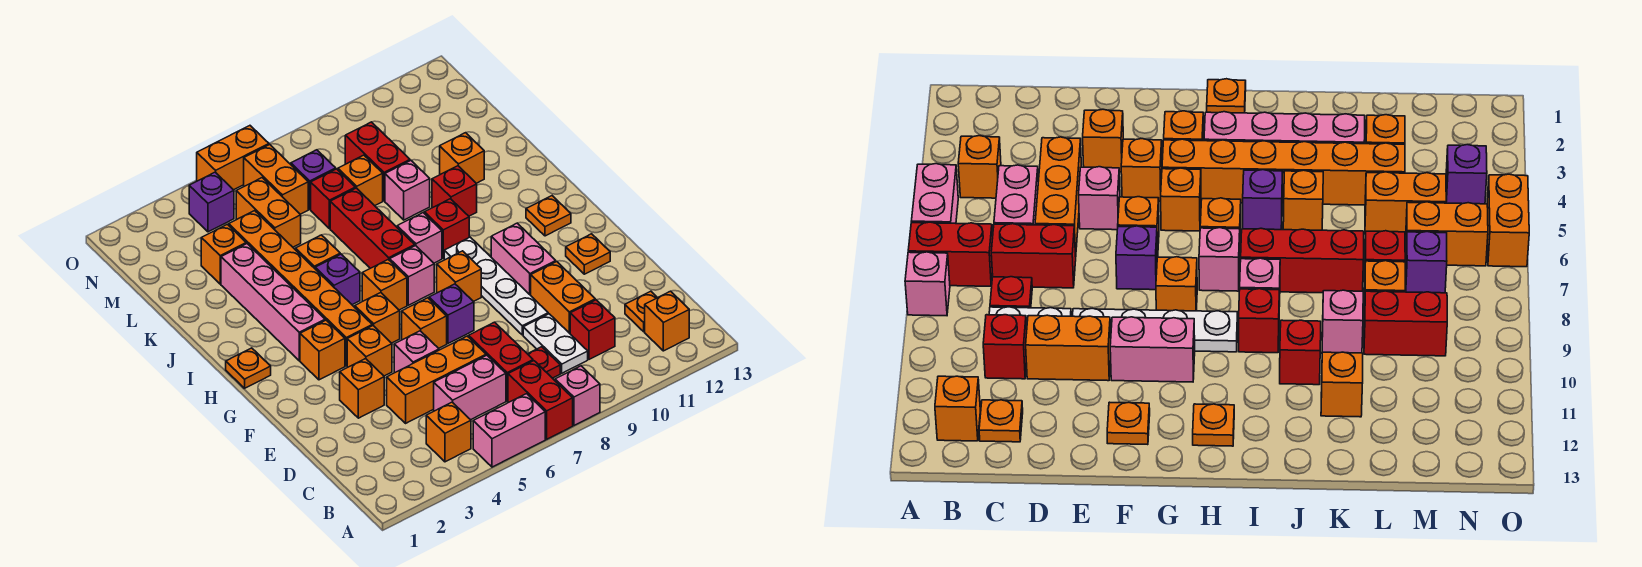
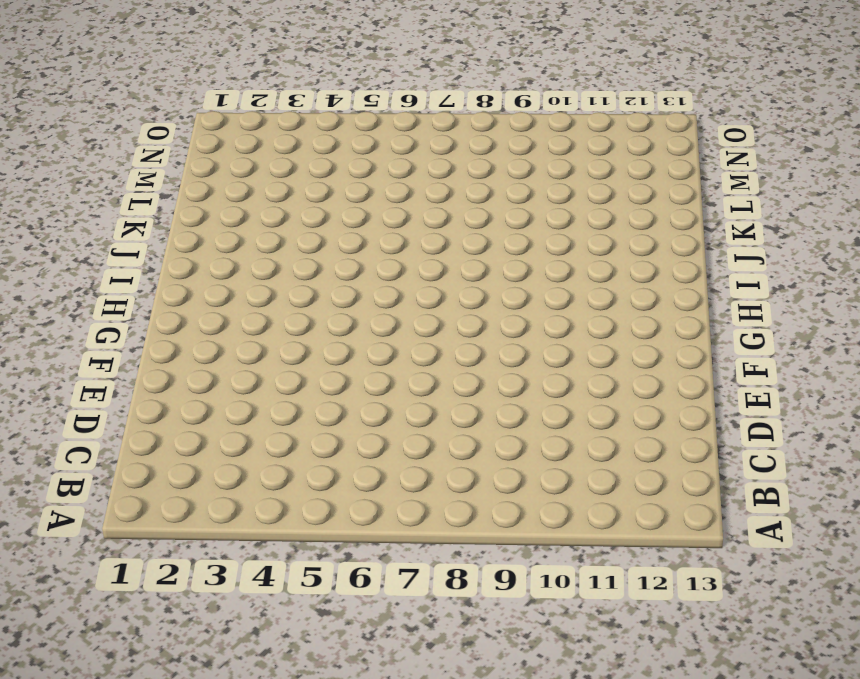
none -> pink 1x2 brick [473,394,545,467]
none -> red 1x2 brick [508,361,573,439]
none -> pink 1x1 brick [555,366,600,425]
none -> orange 1x1 brick [426,402,471,462]

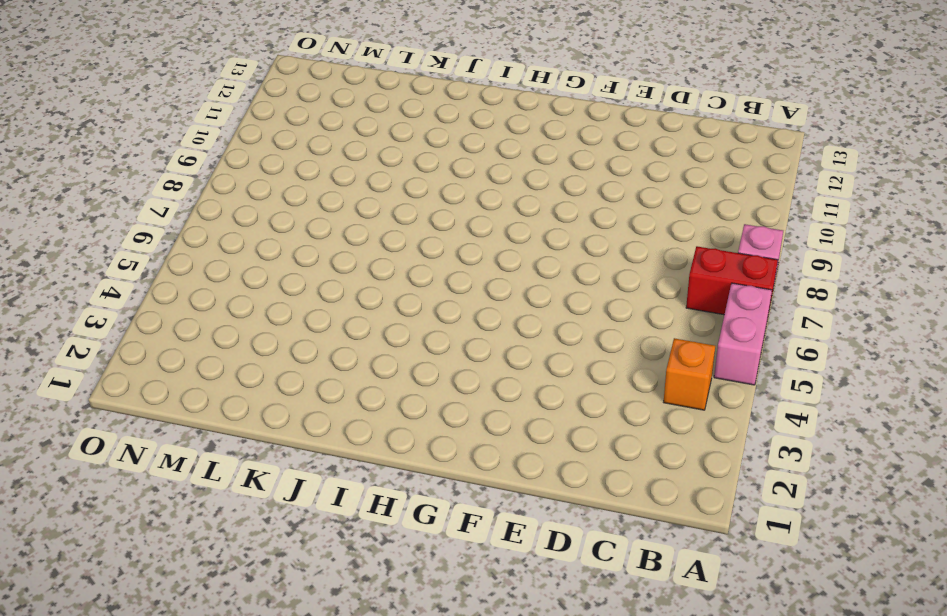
none -> orange 1x1 brick [645,291,689,351]
none -> pink 1x2 brick [434,355,506,420]
none -> red 1x2 brick [469,322,533,401]
none -> red 1x1 plate [528,347,560,378]

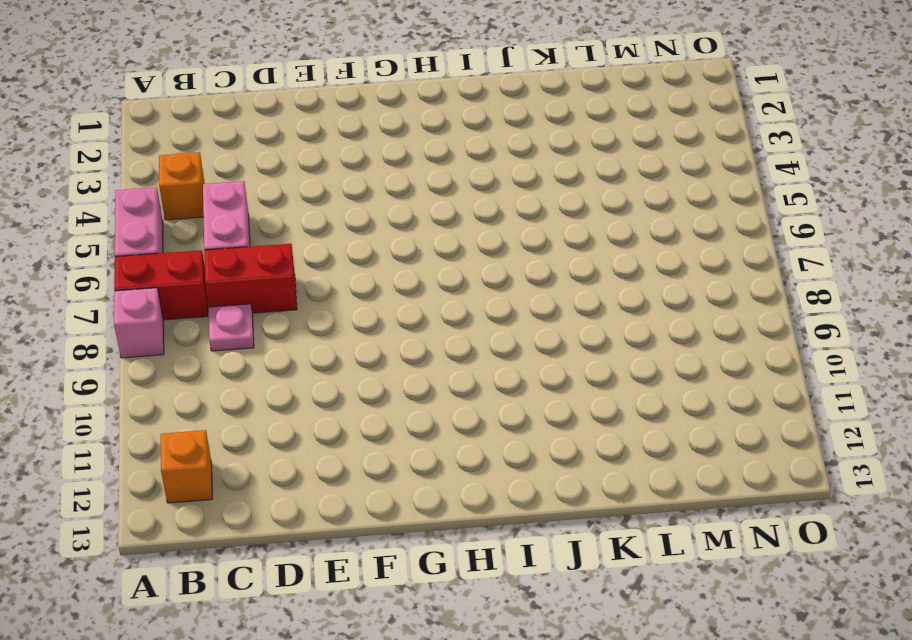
pink 1x1 plate [209,304,254,351] -> red 1x1 plate [528,347,560,378]
none -> white 1x2 plate [523,314,588,373]
none -> red 1x1 brick [570,300,615,359]
none -> orange 1x1 plate [625,291,657,332]
none -> orange 1x3 brick [387,336,486,423]

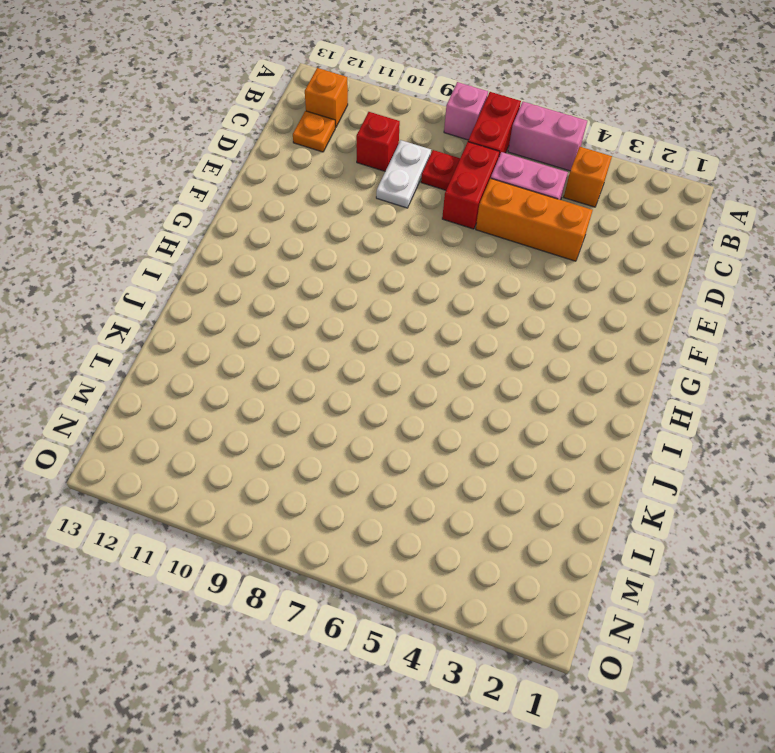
none -> orange 1x2 brick [531,262,595,333]
none -> orange 1x1 brick [340,359,384,418]
none -> pink 1x1 brick [394,331,439,373]
none -> white 1x4 plate [444,237,548,335]

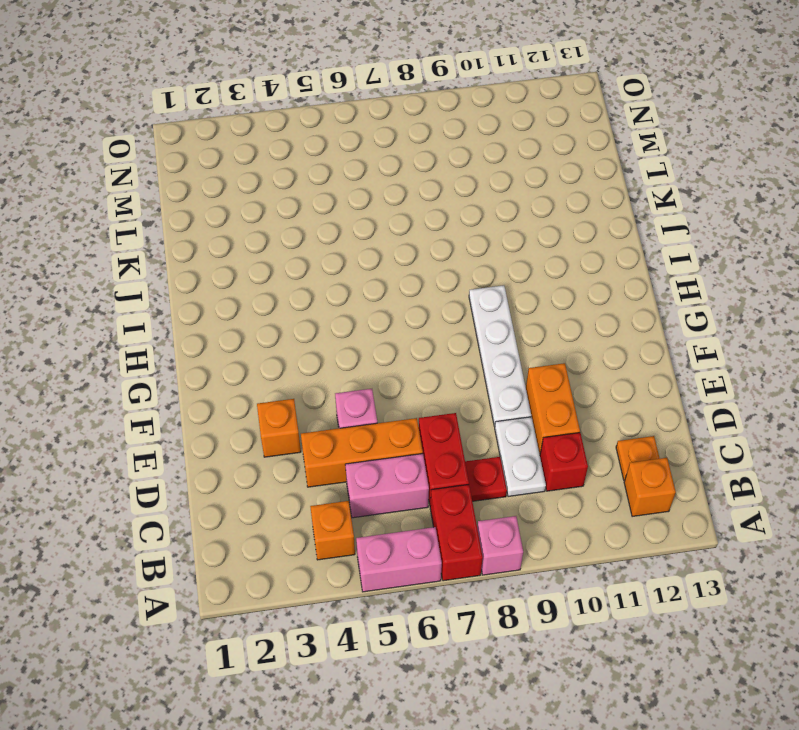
none -> orange 1x1 brick [347,326,392,376]
none -> orange 1x1 brick [402,298,447,348]
none -> purple 1x1 brick [429,284,474,343]
none -> pink 1x2 brick [491,223,556,295]

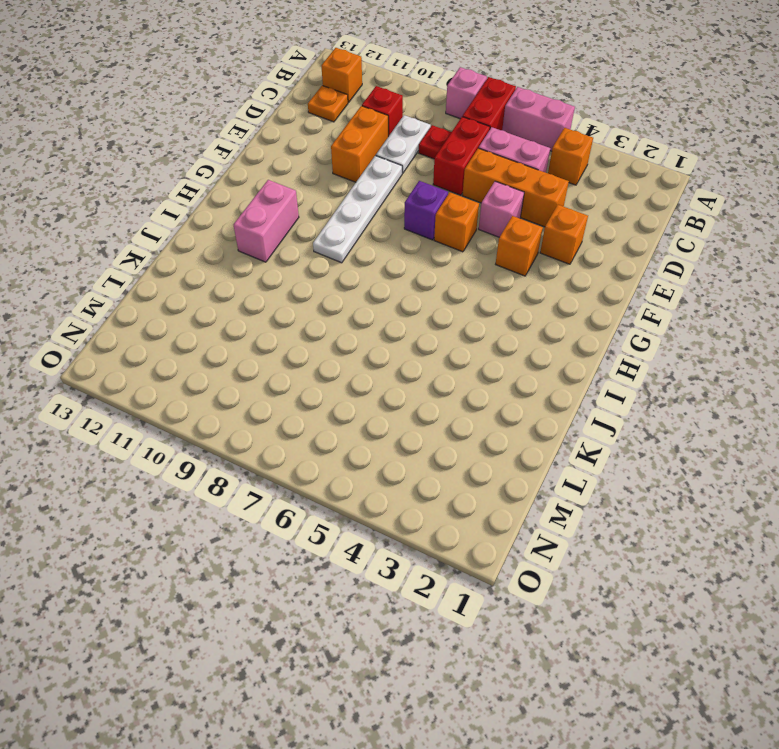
pink 1x2 brick [234,180,299,262] -> pink 1x2 brick moved to [491,223,556,295]
none -> orange 1x1 plate [566,234,610,274]
none -> orange 1x1 brick [300,320,345,380]
none -> orange 1x6 brick [229,211,372,366]
none -> orange 1x1 brick [355,293,400,343]

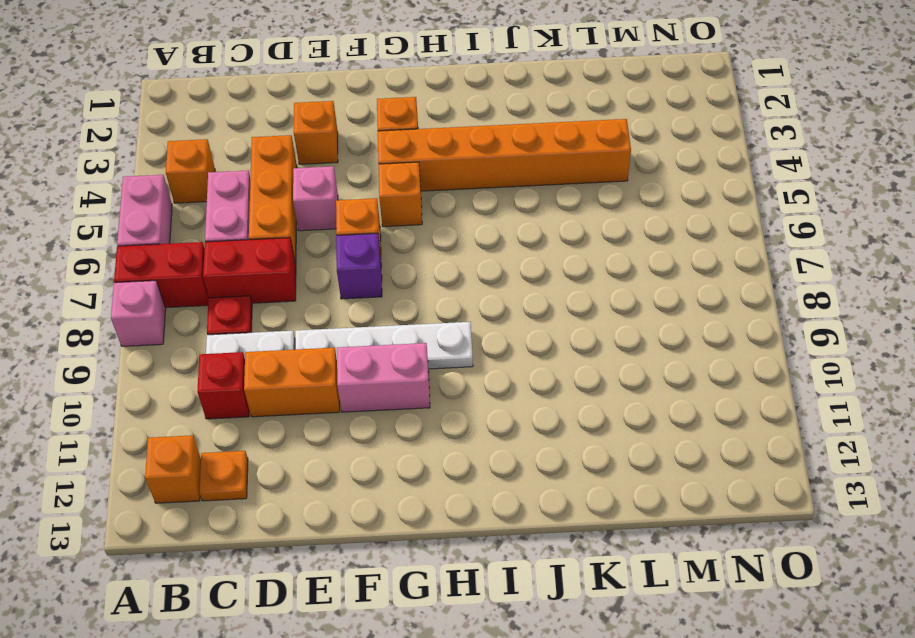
none -> orange 1x1 brick [347,326,392,376]
none -> orange 1x1 plate [566,234,610,274]
none -> orange 1x1 brick [437,251,481,302]
none -> orange 1x1 plate [226,348,271,388]

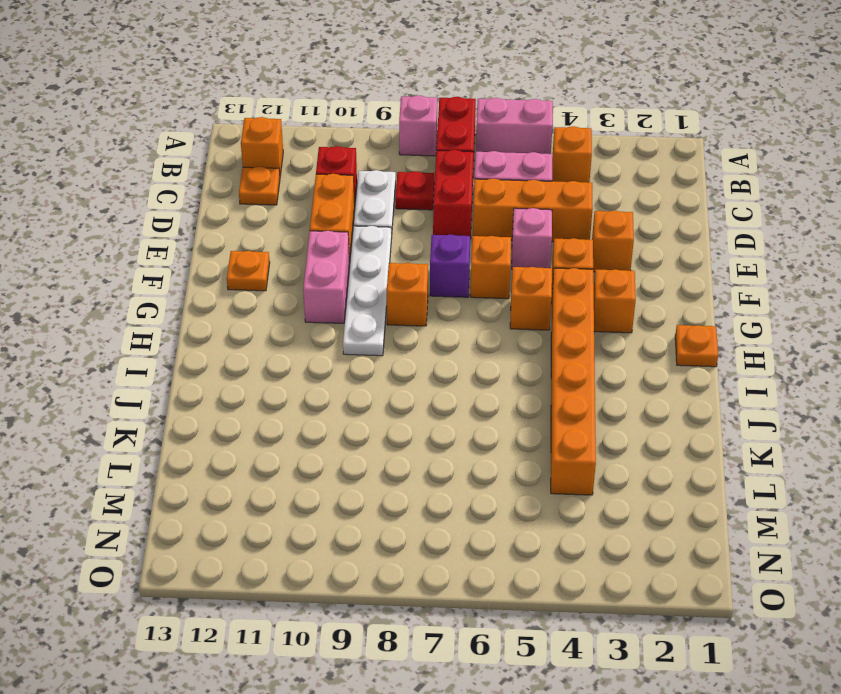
none -> pink 1x4 brick [221,244,325,361]
none -> orange 1x1 brick [362,260,407,310]
none -> pink 1x1 brick [390,246,434,305]
none -> orange 1x1 plate [526,196,571,236]

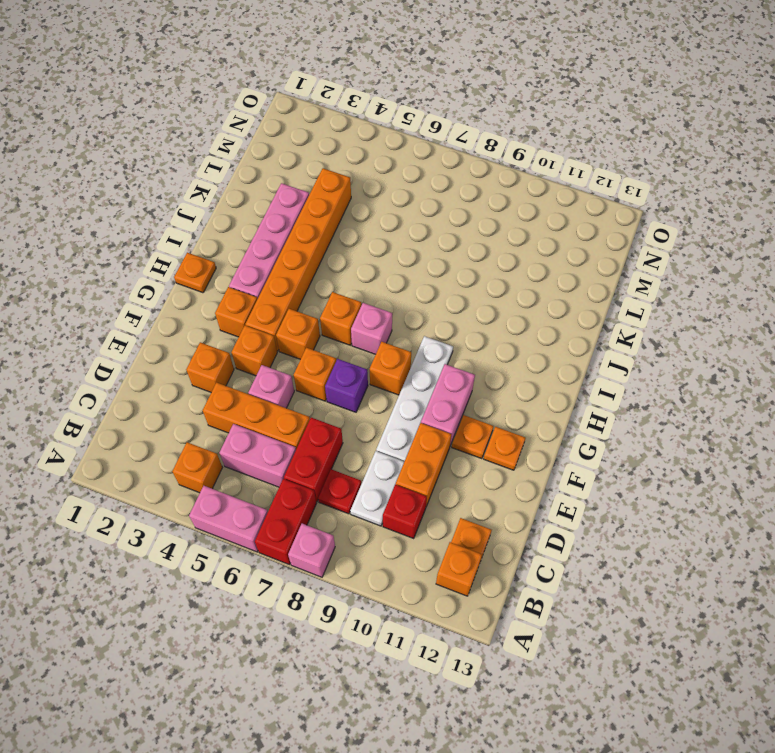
orange 1x1 plate [452,415,493,459] -> orange 1x1 plate moved to [526,196,571,236]
none -> purple 1x1 brick [315,254,360,305]
none -> red 1x3 brick [330,188,415,268]
none -> pink 1x1 brick [397,213,442,263]
none -> red 1x1 brick [424,199,469,258]

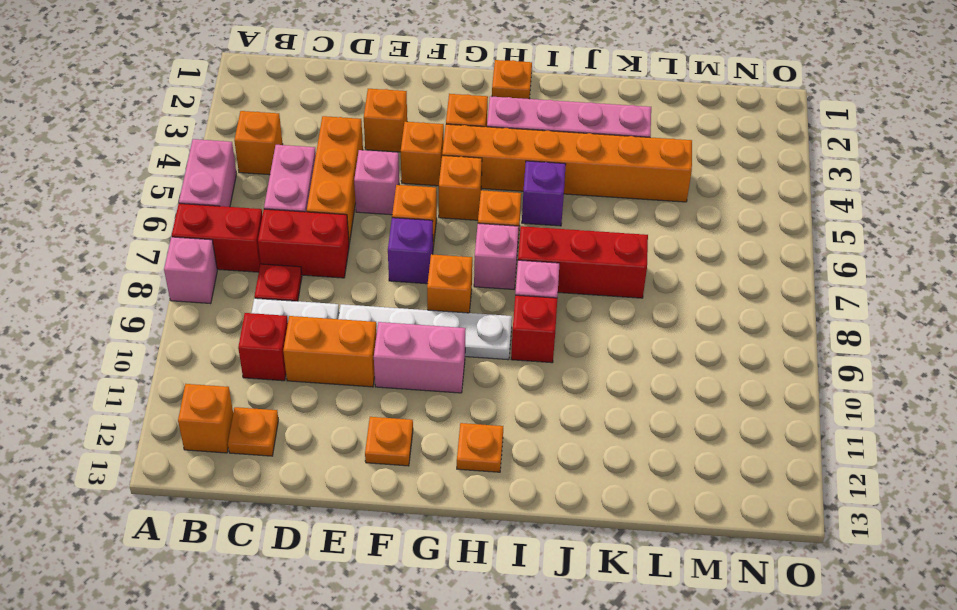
none -> orange 1x1 brick [296,235,340,268]
none -> red 1x1 brick [432,166,477,216]
none -> pink 1x1 brick [385,161,430,220]
none -> orange 1x1 brick [440,133,484,183]

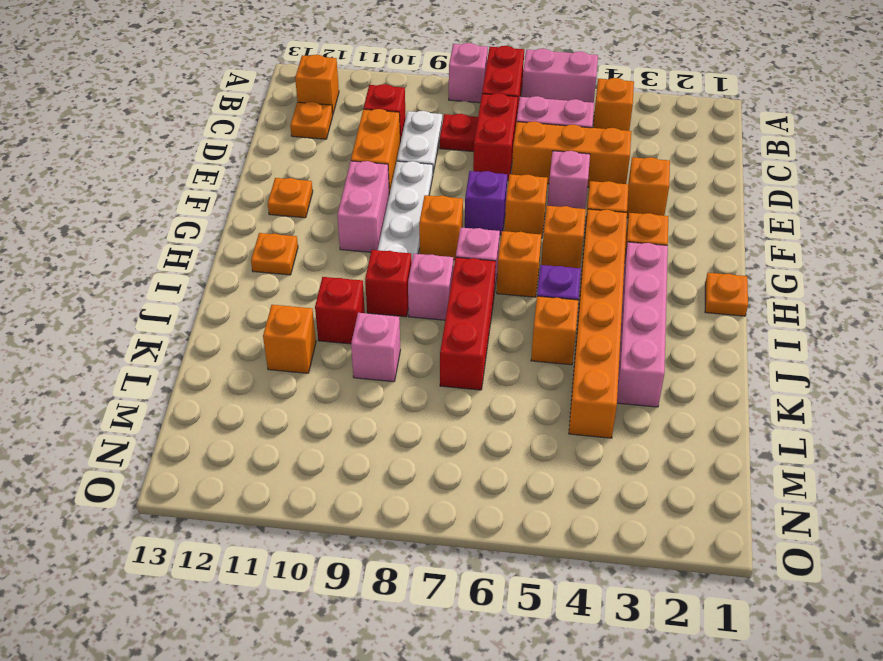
none -> orange 1x1 brick [201,224,246,284]
none -> orange 1x2 brick [236,178,301,247]
none -> red 1x1 brick [311,169,355,229]
none -> orange 1x1 brick [338,155,383,206]

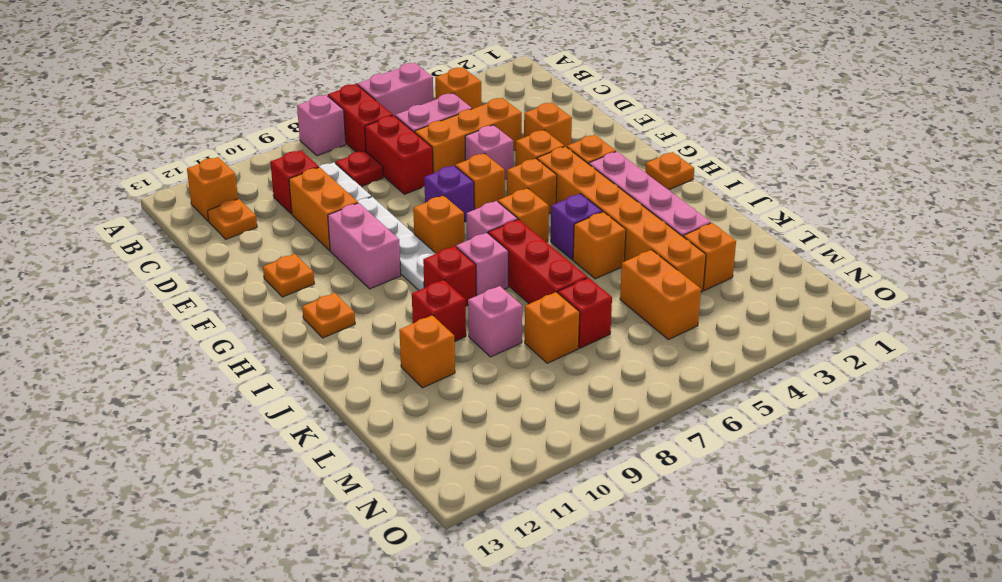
none -> red 1x2 brick [345,122,410,201]
none -> orange 1x2 brick [244,145,308,214]
none -> purple 1x1 brick [291,150,336,209]
none -> purple 1x1 brick [189,172,234,232]

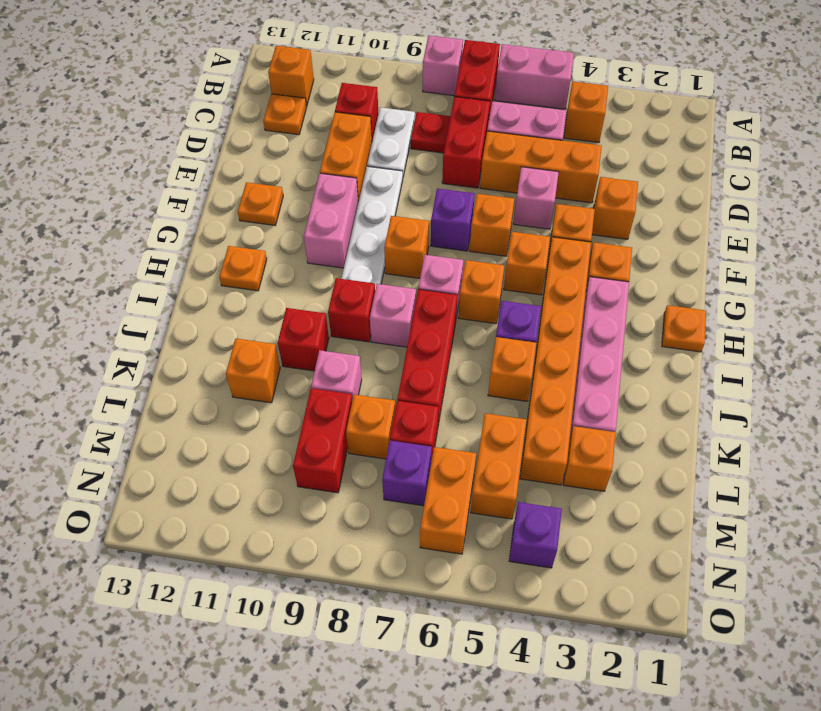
none -> orange 1x2 brick [197,126,269,190]

